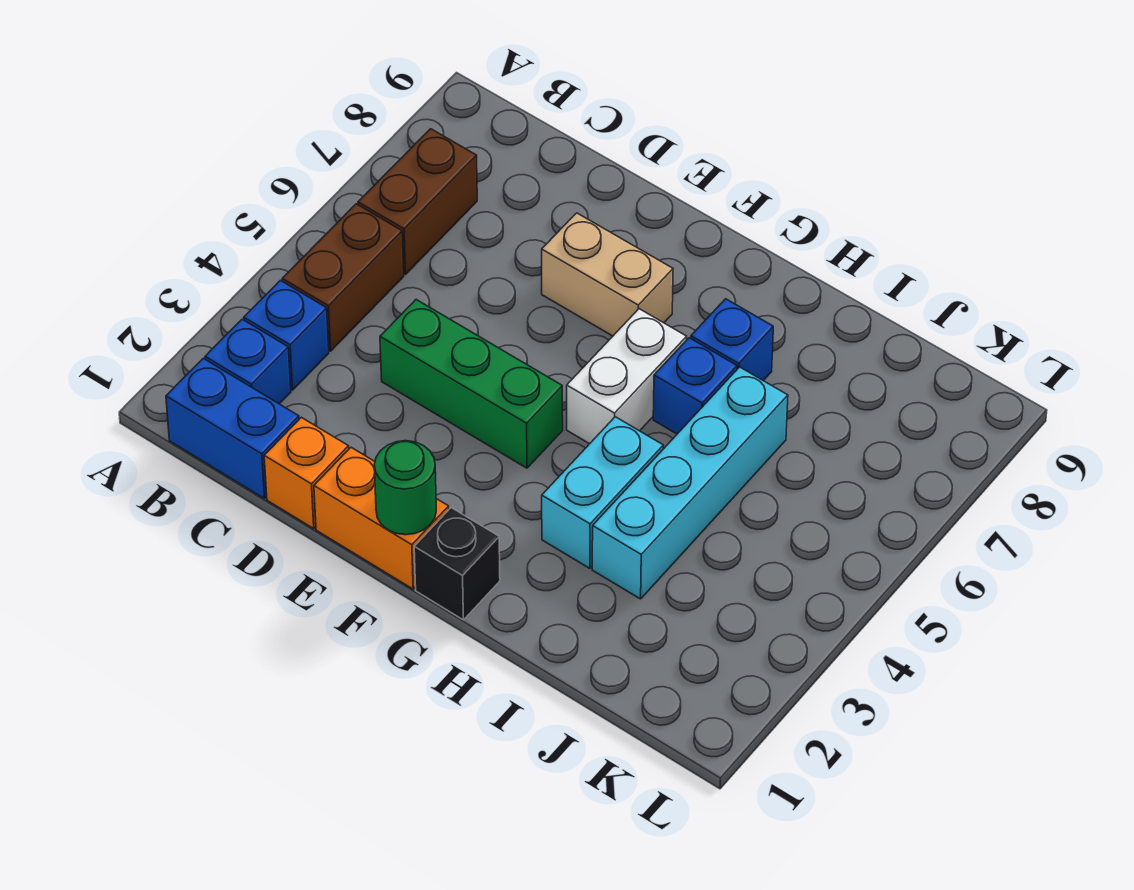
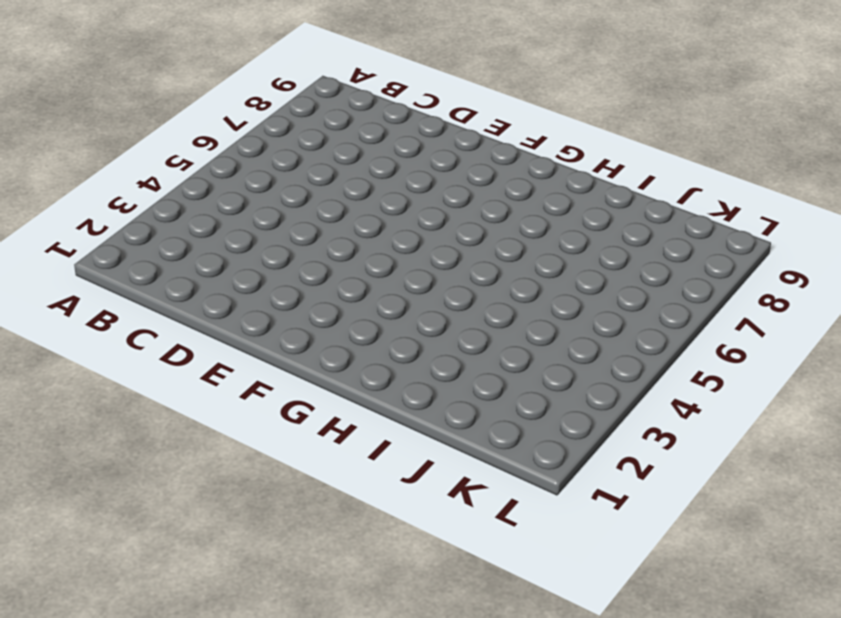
none -> blue 1x2 brick [166,358,299,499]
none -> blue 1x1 brick [205,319,291,404]
none -> blue 1x1 brick [244,280,329,390]

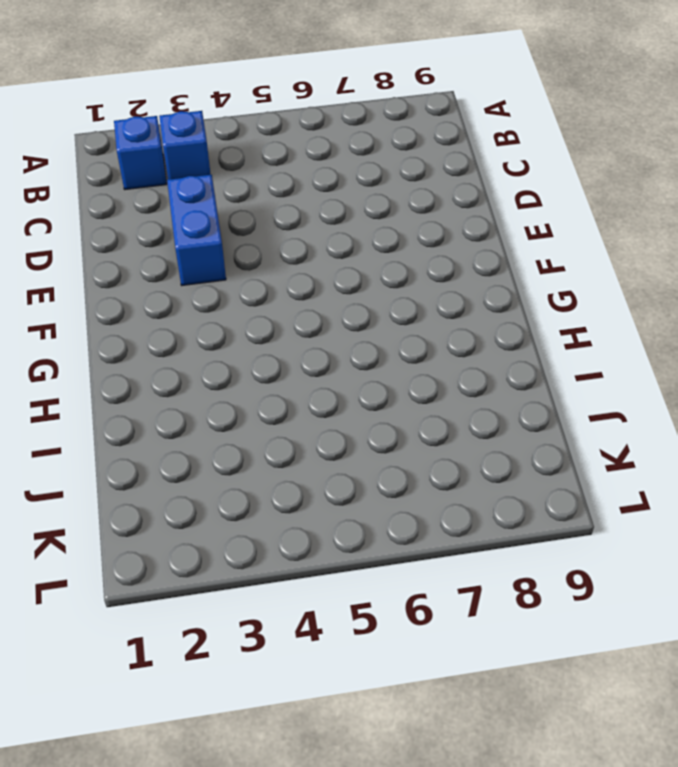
blue 1x2 brick [167,175,226,285] -> blue 1x2 brick moved to [166,358,299,499]
none -> brown 1x2 brick [282,204,404,351]
none -> brown 1x2 brick [358,129,477,274]
none -> orange 1x1 brick [264,417,349,529]

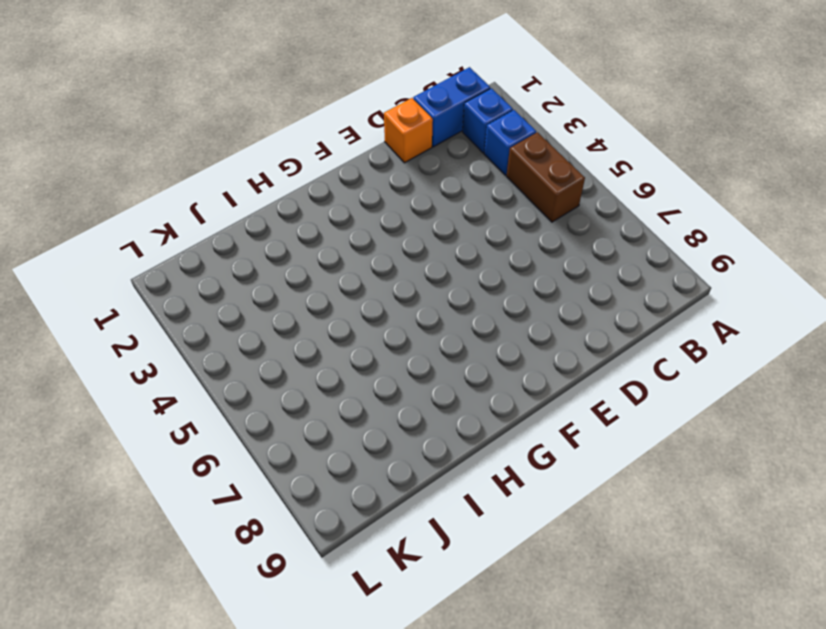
none -> brown 1x2 brick [358,129,477,274]
none -> green 1x3 brick [380,300,563,468]
none -> orange 1x2 brick [314,447,449,589]

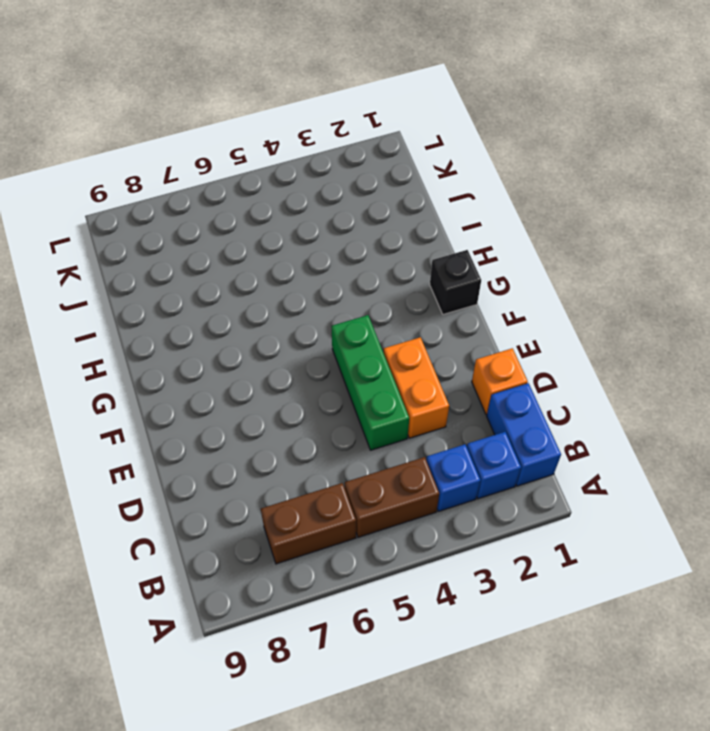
orange 1x2 brick [383,337,449,438] -> orange 1x2 brick moved to [314,447,449,589]
none -> tan 1x2 brick [542,213,673,336]
none -> white 1x2 brick [567,309,687,444]
none -> cyan 1x2 brick [542,417,663,568]

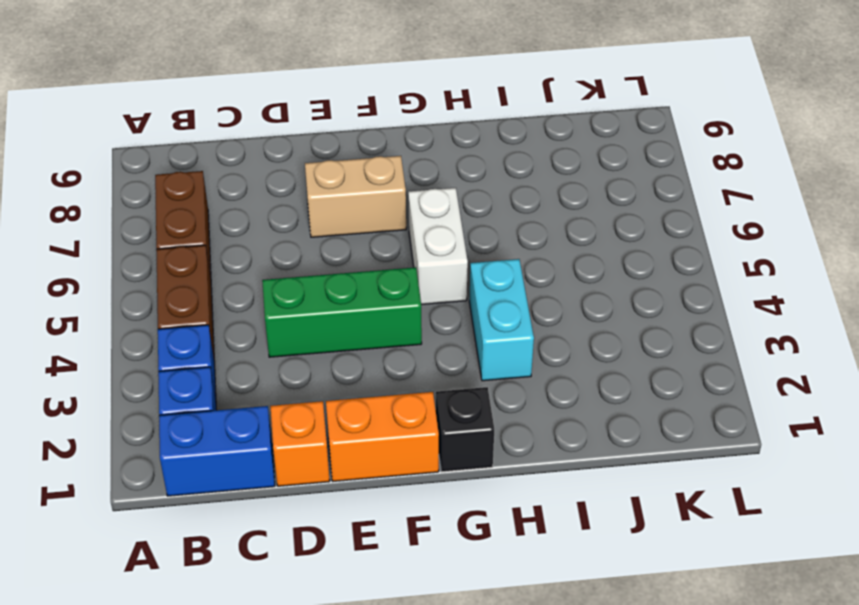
none -> blue 1x1 brick [653,338,737,434]
none -> blue 1x1 brick [691,299,773,381]
none -> cyan 1x4 brick [592,367,788,599]

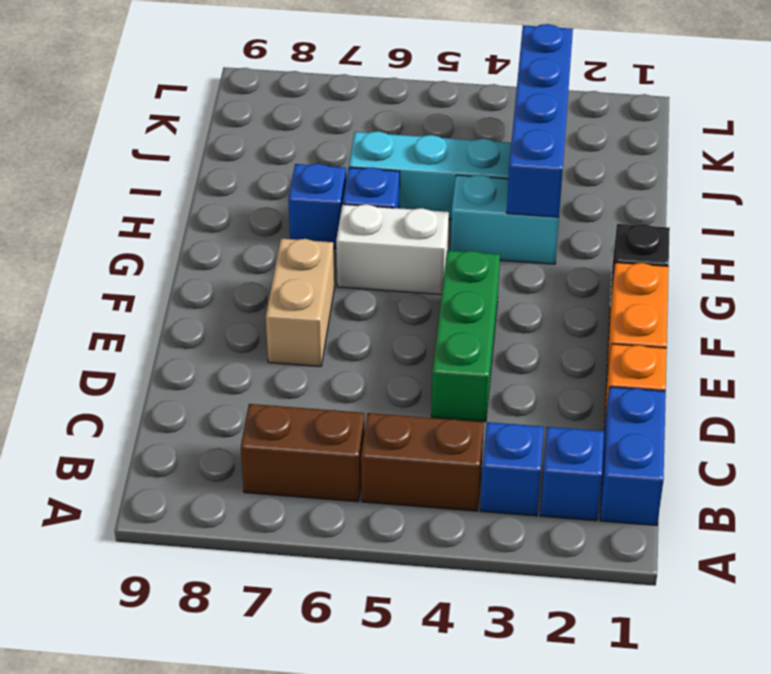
blue 1x4 brick [507,24,573,217] -> none
none -> green 1x1 round brick [374,441,436,535]

